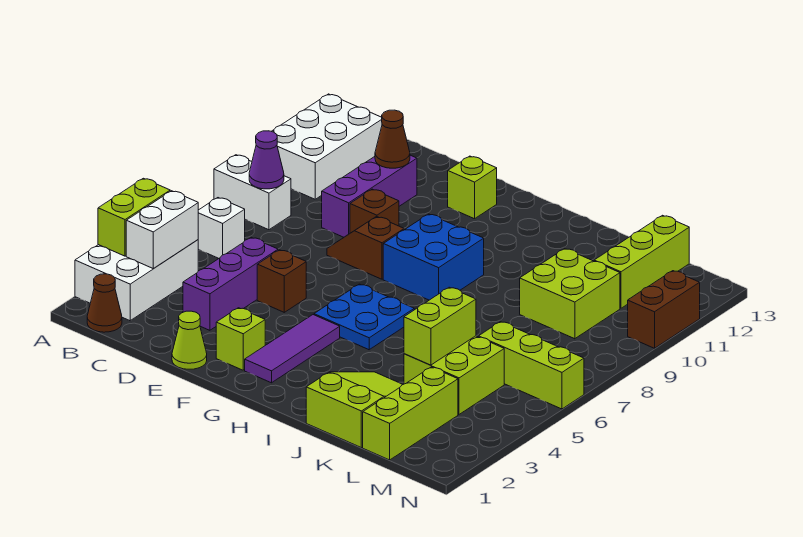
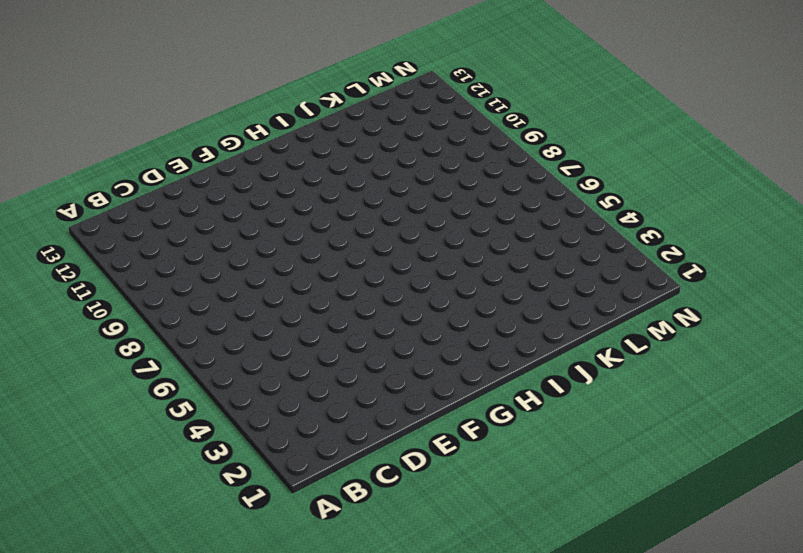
none -> white 2x3 brick [75,240,198,321]
none -> white 1x2 brick [214,155,291,230]
none -> white 2x3 brick [272,94,382,199]

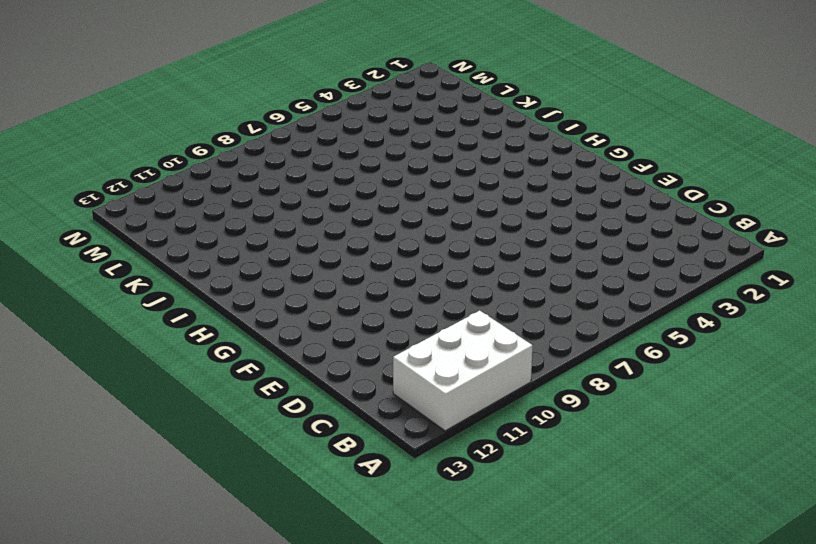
none -> white 2x3 brick [75,240,198,321]
none -> white 1x2 brick [214,155,291,230]
none -> brown 1x1 cone [87,274,122,332]

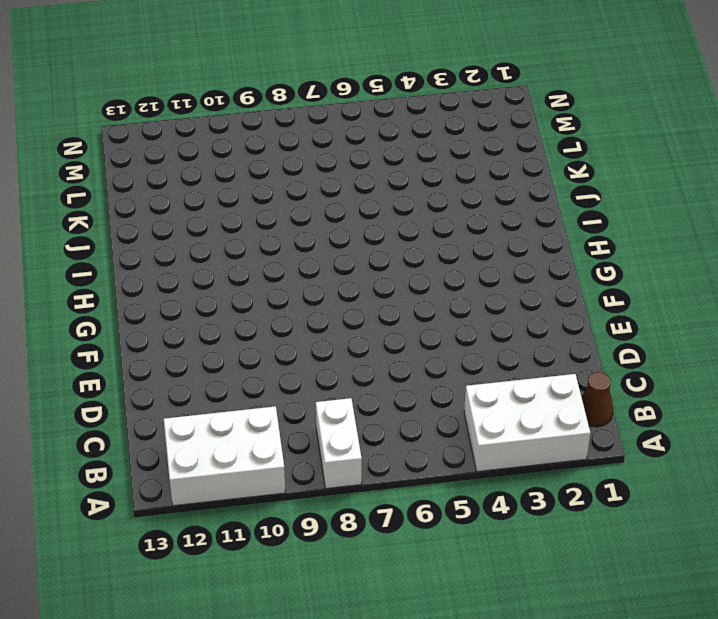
none -> white 1x1 brick [198,198,245,259]
none -> purple 1x3 brick [183,237,278,330]
none -> purple 1x3 brick [322,155,417,237]

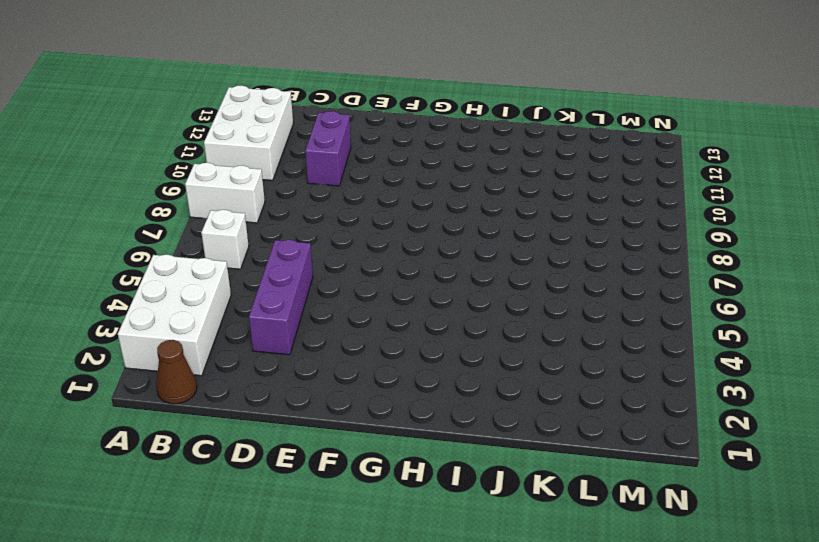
purple 1x2 brick [305,111,351,186] -> purple 1x3 brick [322,155,417,237]
none -> lime 1x1 cone [172,311,207,369]
none -> brown 1x1 brick [257,250,306,312]
none -> brown 1x2 slope [327,217,404,279]

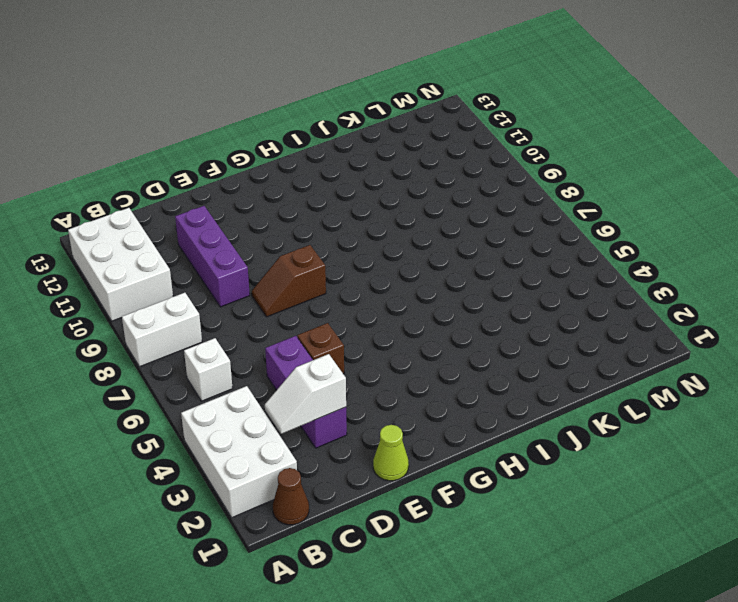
white 1x2 slope [265,354,346,434] -> none
none -> brown 1x1 brick [350,189,399,233]
none -> lime 1x1 brick [216,308,265,370]
none -> lime 1x1 brick [448,156,497,219]

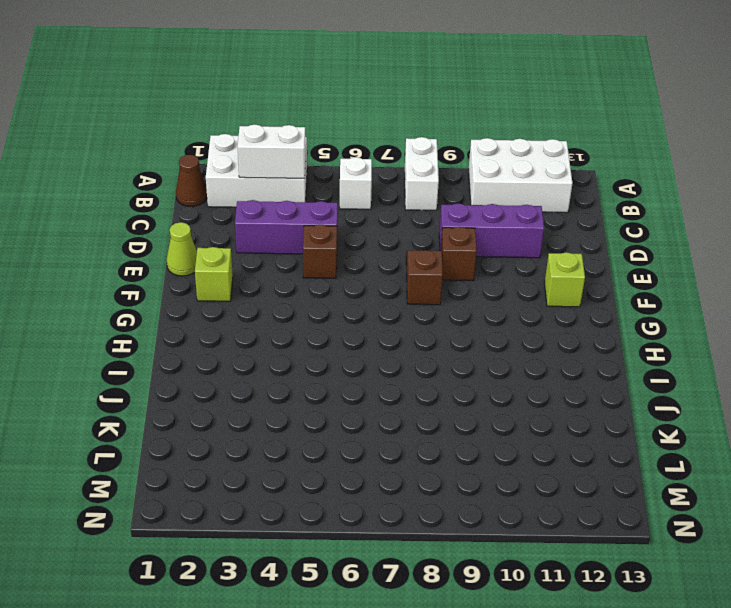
none -> purple 1x3 tile [245,315,340,383]
none -> blue 2x2 plate [314,284,414,350]
none -> blue 2x2 brick [383,214,484,300]

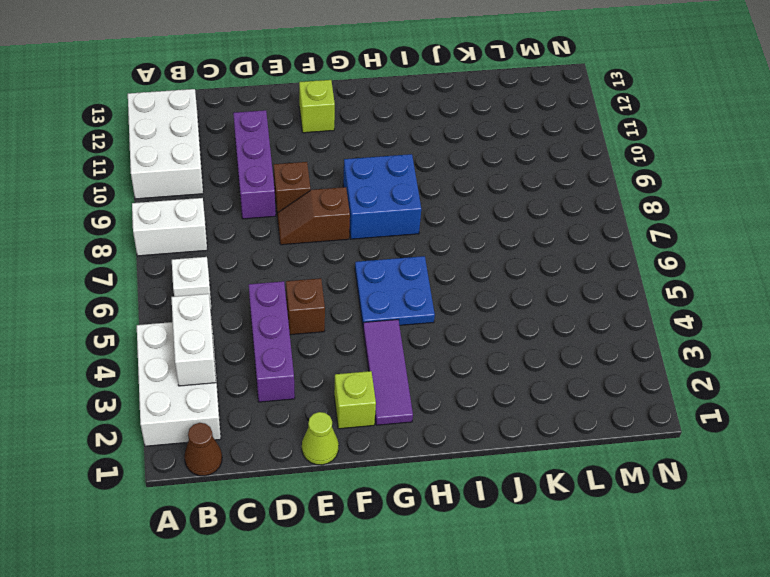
none -> lime 2x3 slope [306,372,403,448]
none -> lime 2x2 brick [404,336,504,414]
none -> lime 2x2 brick [520,249,620,339]

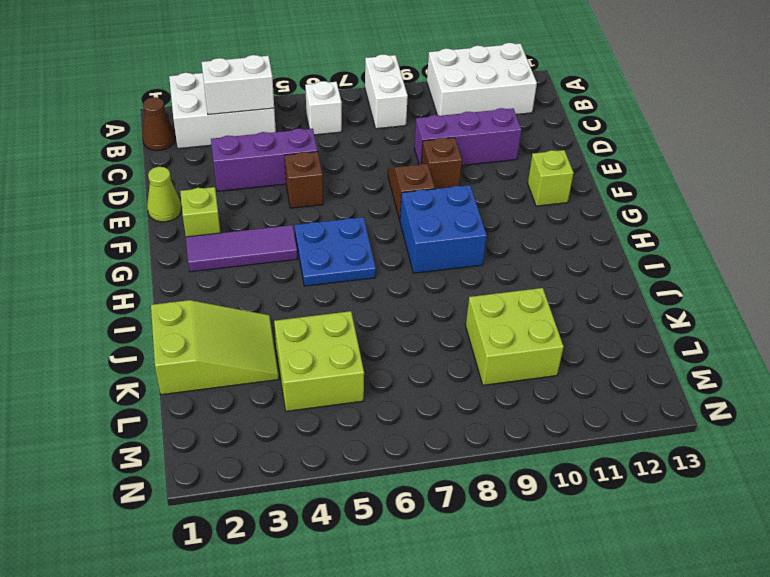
none -> lime 1x3 brick [363,367,458,460]
none -> lime 1x3 brick [479,322,584,409]
none -> lime 1x3 brick [594,215,689,308]

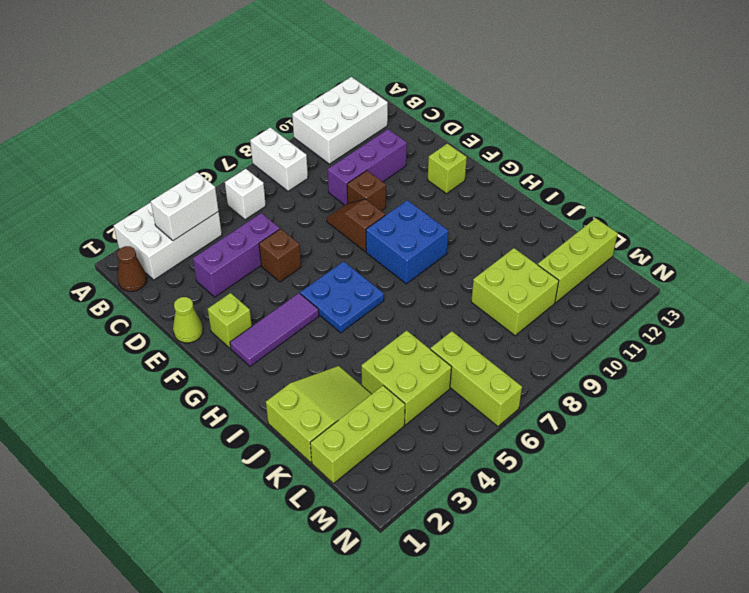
none -> brown 1x2 brick [628,271,700,348]
none -> lime 1x2 brick [98,178,170,256]
none -> purple 1x1 cone [249,131,284,189]

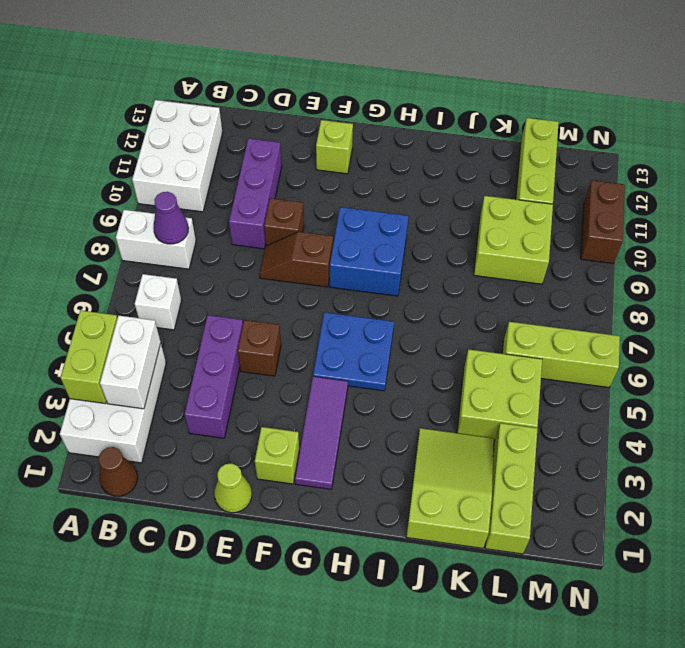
none -> brown 1x1 cone [375,110,410,168]
none -> lime 1x2 brick [404,287,476,365]

